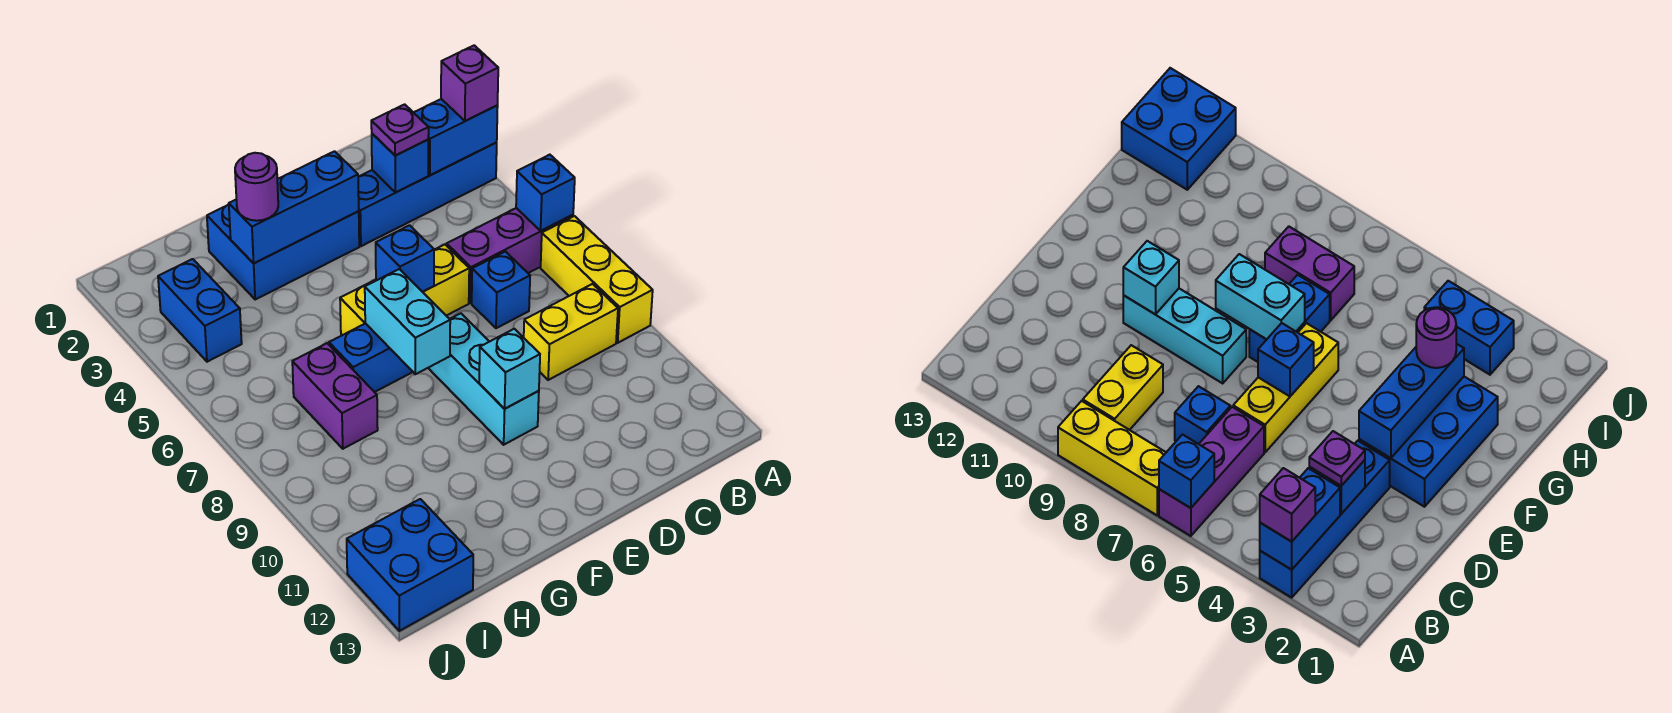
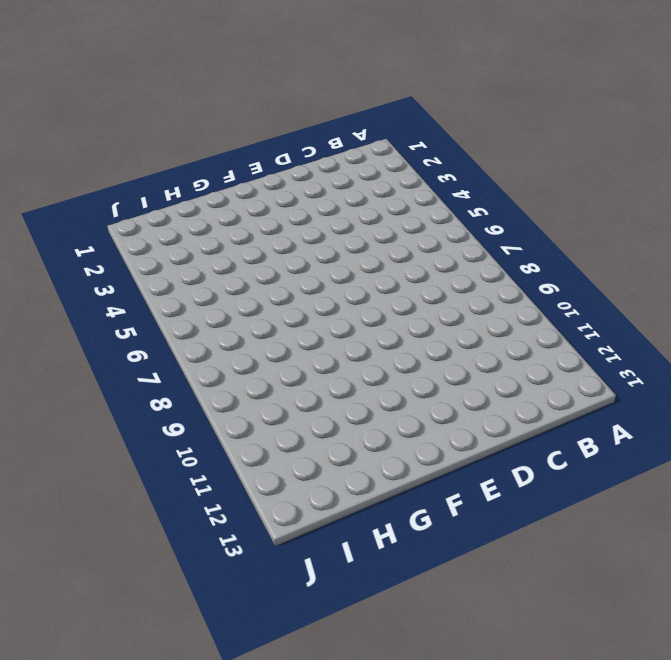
none -> blue 1x4 brick [358,143,497,246]
none -> purple 1x3 brick [447,208,573,303]
none -> yellow 1x3 brick [541,216,653,343]

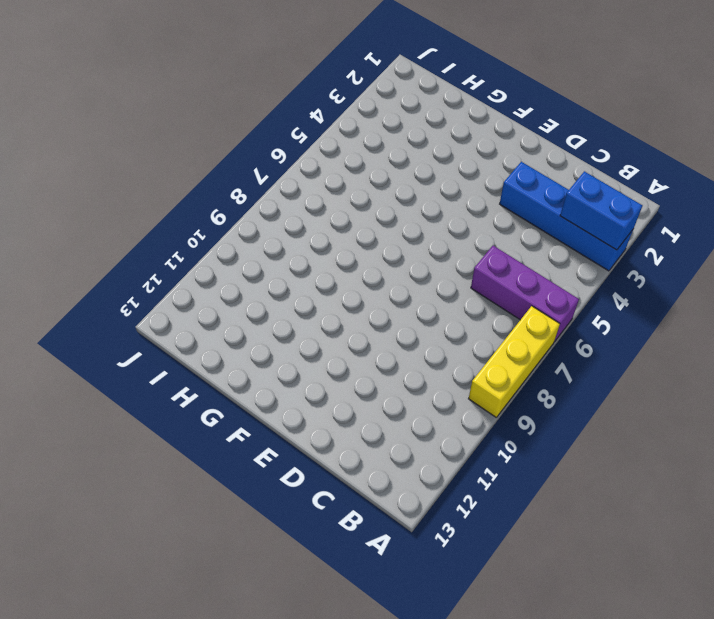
none -> yellow 1x2 brick [524,284,618,380]
none -> blue 1x1 brick [472,252,530,328]
none -> yellow 1x3 brick [340,245,469,335]

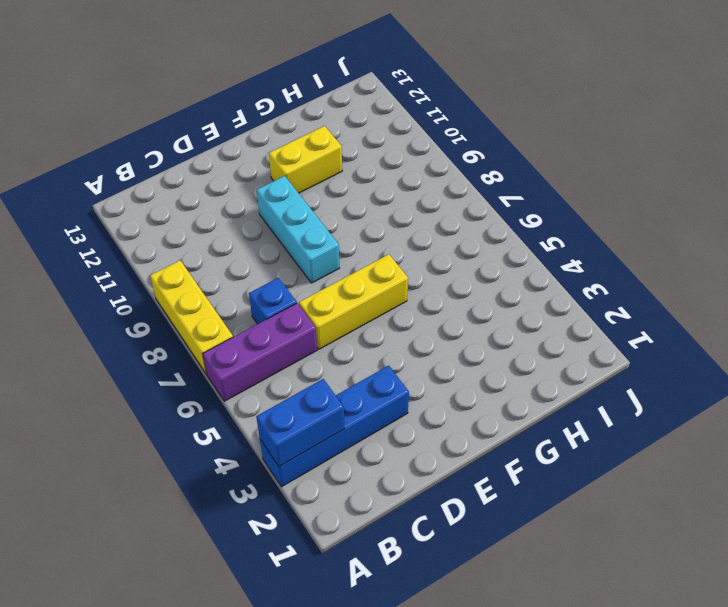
yellow 1x2 brick [269,126,342,193] -> yellow 1x2 brick moved to [524,284,618,380]
none -> blue 2x3 brick [207,205,359,299]
none -> blue 1x2 brick [329,323,413,392]
none -> purple 1x2 brick [292,343,378,449]

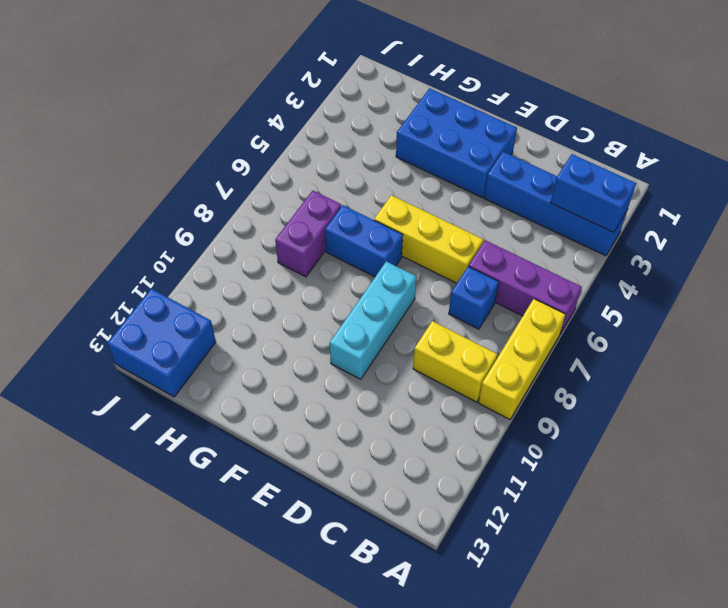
none -> blue 1x2 brick [158,259,242,362]
none -> blue 1x1 brick [516,155,575,231]
none -> blue 1x1 brick [372,134,428,192]

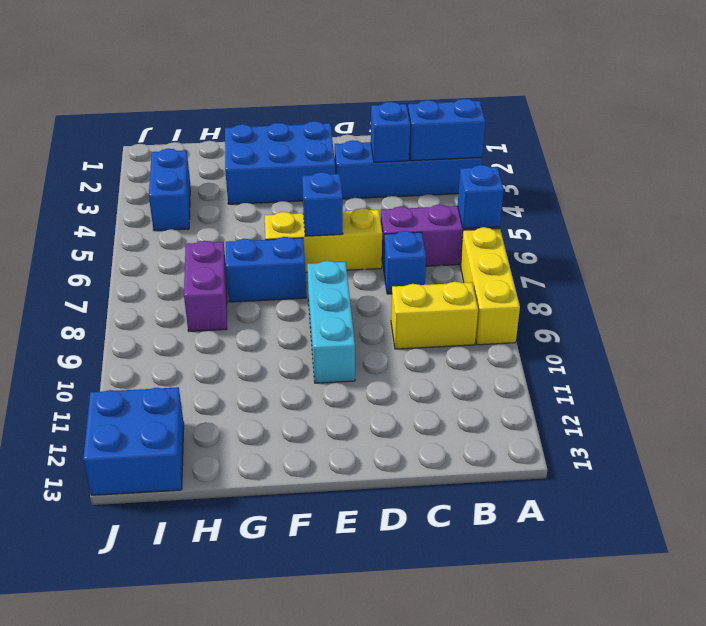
none -> blue 1x3 brick [229,151,359,263]
none -> cyan 1x1 brick [479,329,540,409]
none -> cyan 1x2 brick [365,269,450,374]

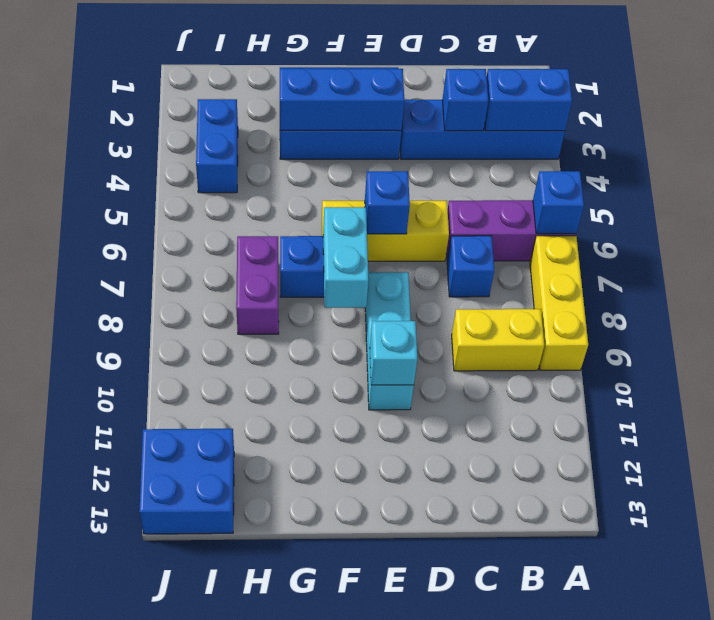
none -> purple 1x1 brick [441,45,498,121]
none -> purple 1x1 plate [371,104,429,155]
none -> purple 1x1 round brick [235,153,278,221]

